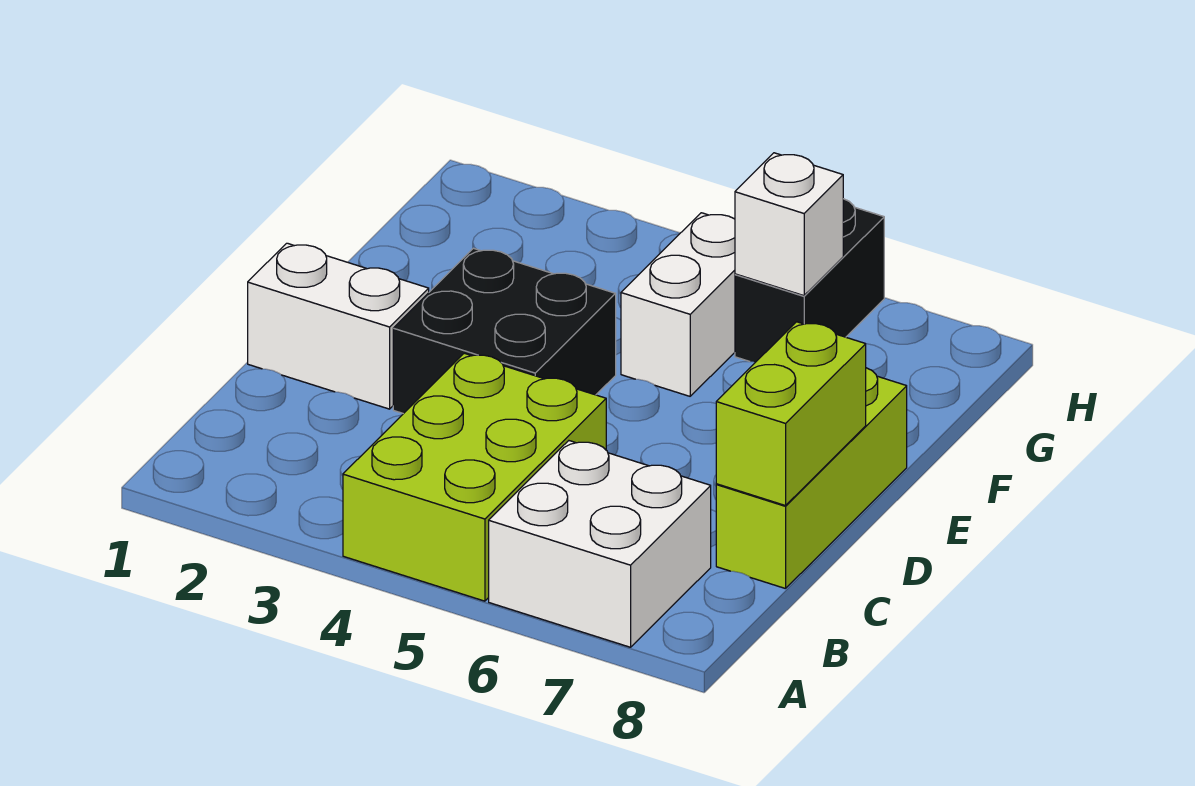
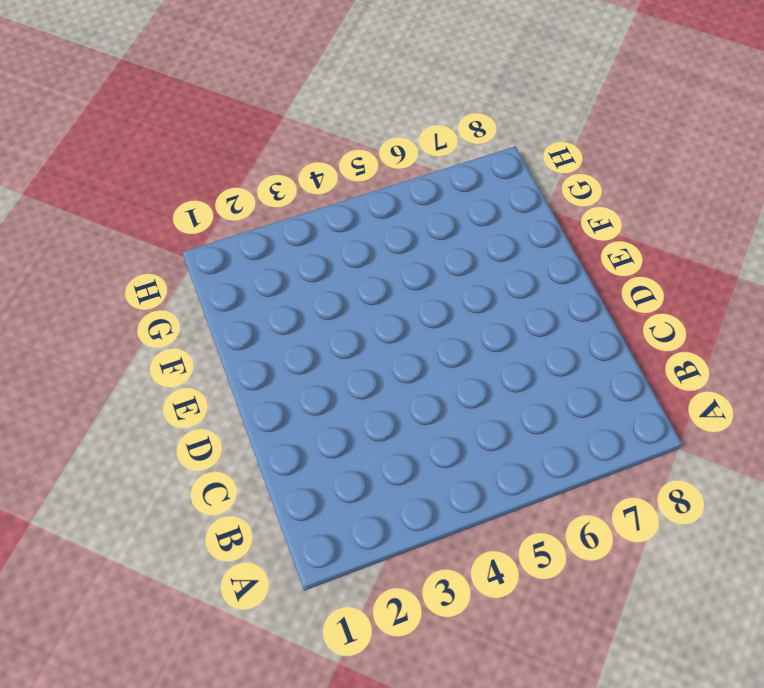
none -> lime 2x3 brick [343,353,606,601]
none -> white 2x2 brick [489,441,711,647]

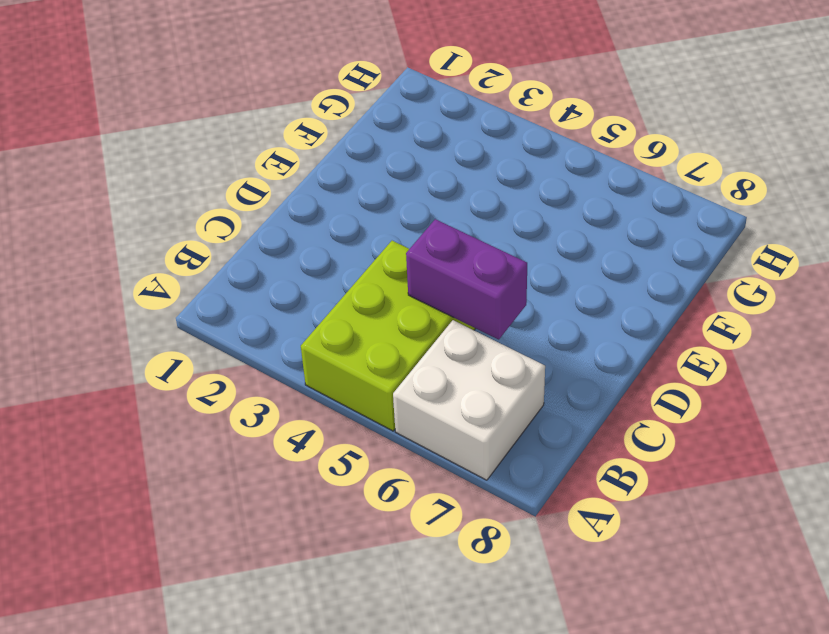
purple 1x2 brick [406,219,527,340] -> none
none -> lime 1x3 brick [716,368,907,589]
none -> white 1x2 brick [248,243,429,409]

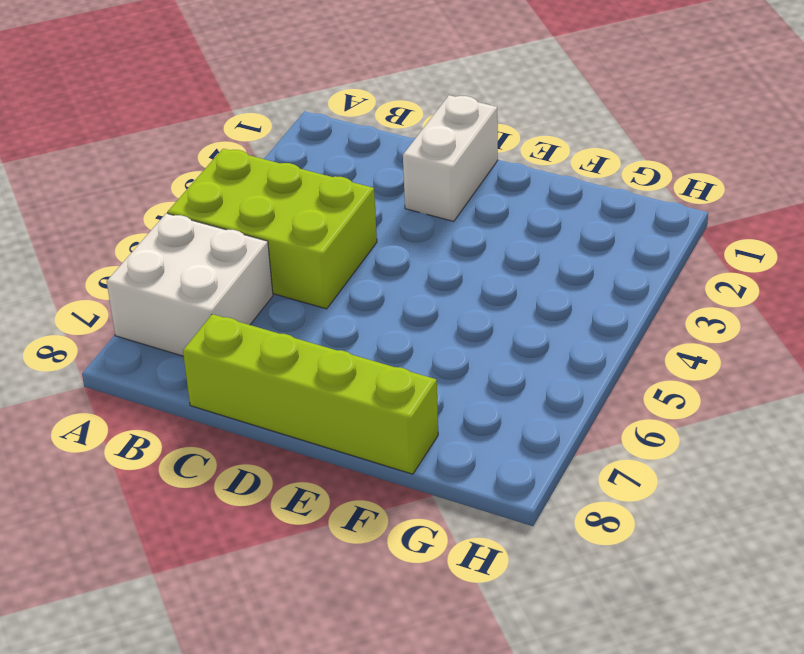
lime 1x4 brick [183,314,438,474] -> lime 1x3 brick [716,368,907,589]
none -> black 2x2 brick [393,248,616,414]
none -> white 1x2 brick [621,213,735,396]

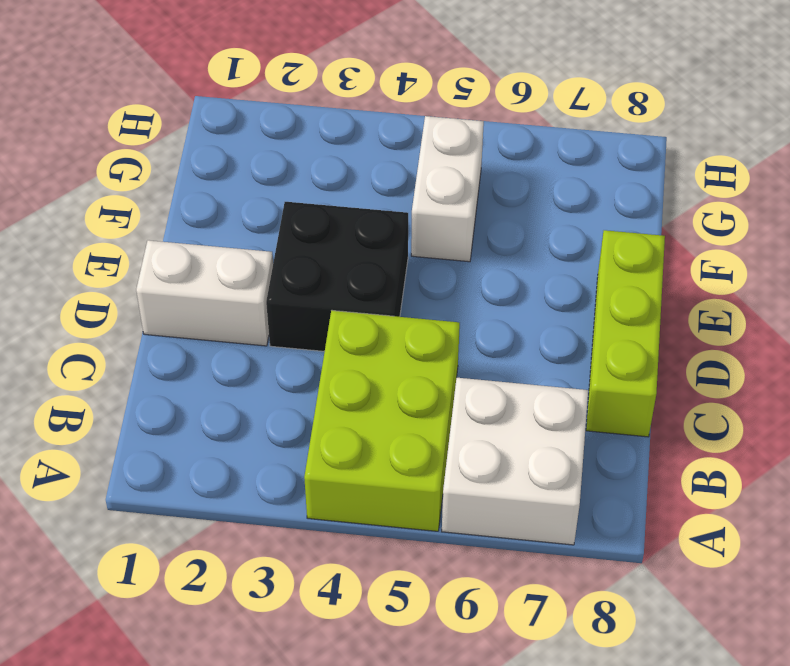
none -> black 1x2 brick [735,199,884,362]
none -> lime 1x2 brick [716,322,866,506]

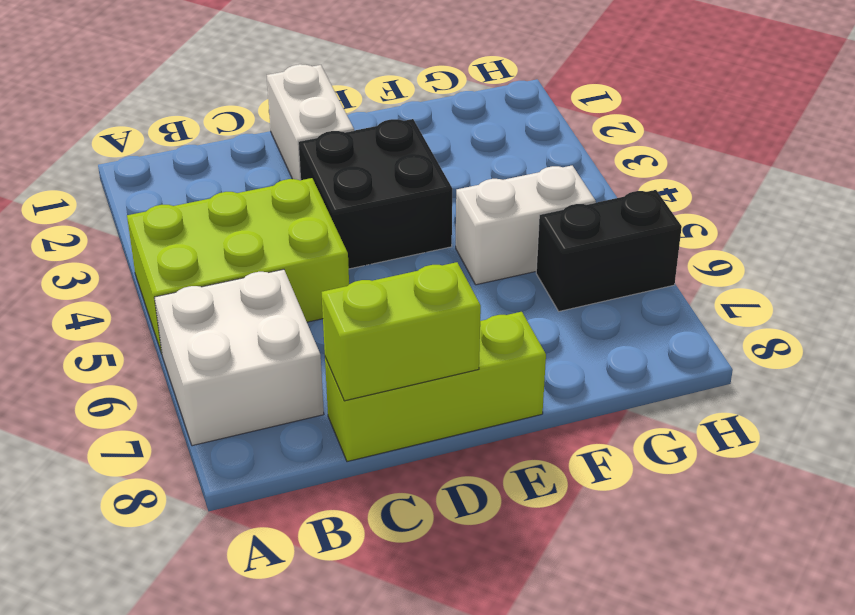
none -> white 1x1 brick [735,153,843,296]

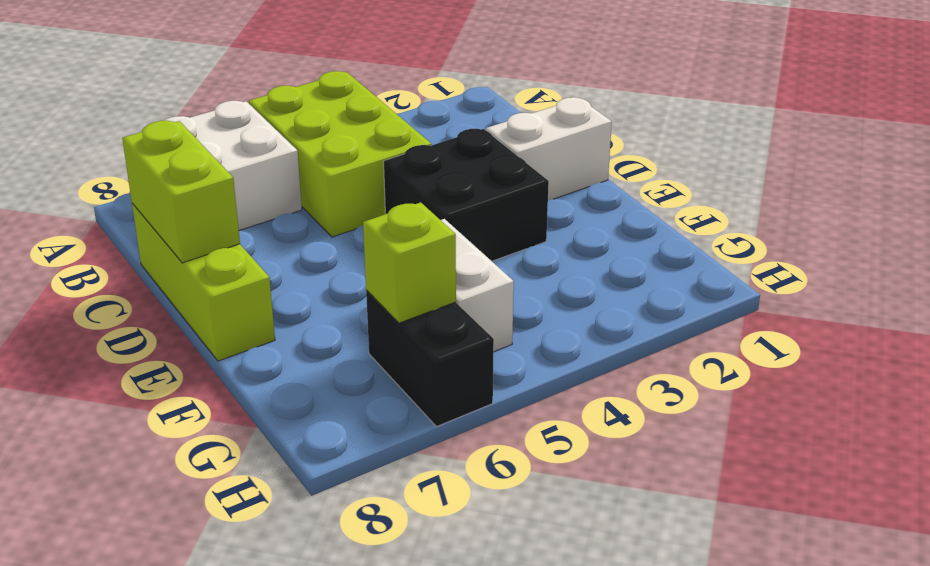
lime 1x1 brick [363,202,456,323] -> white 1x1 brick [735,153,843,296]

